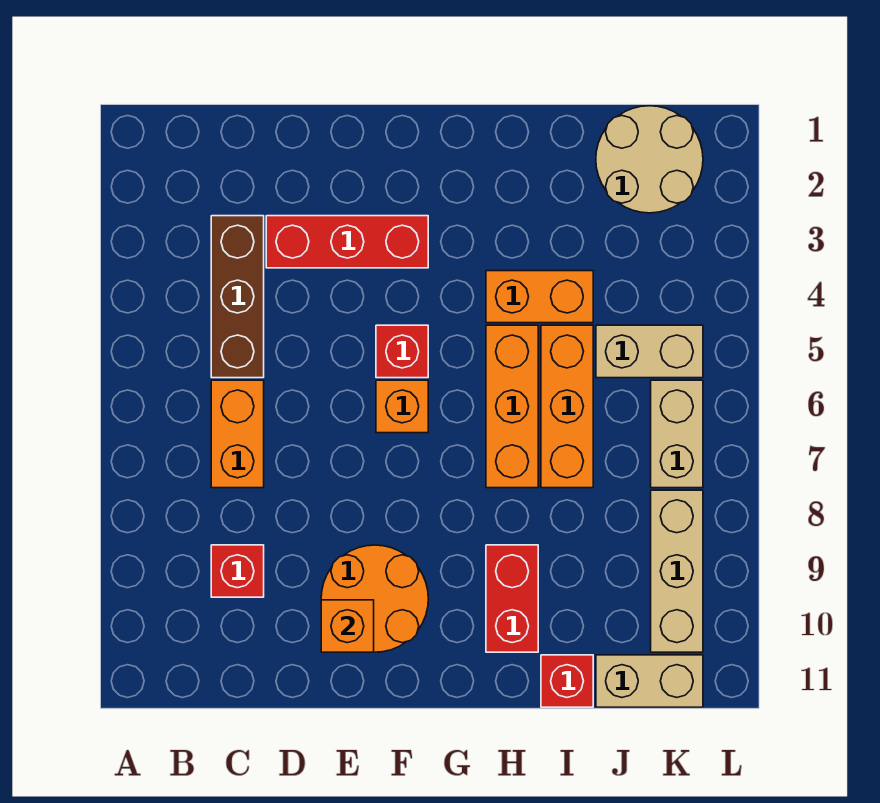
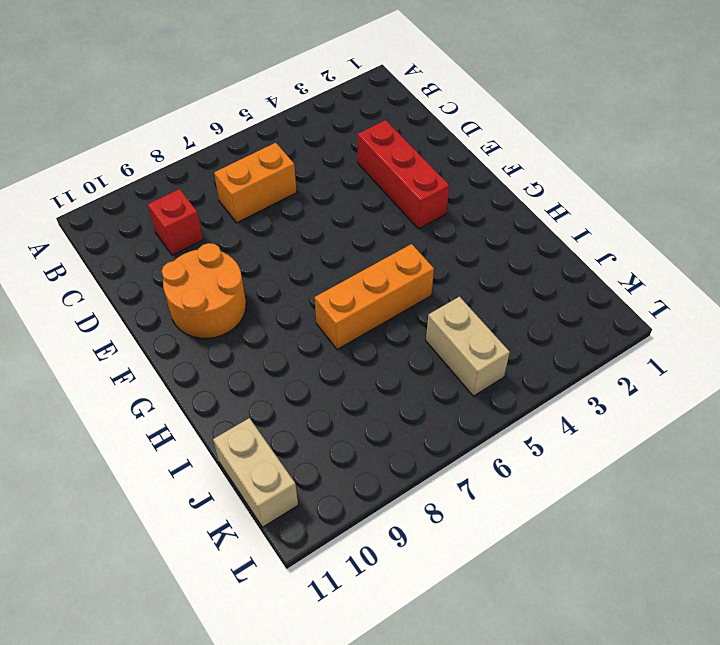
none -> brown 1x3 brick [211,216,264,378]
none -> red 1x1 brick [376,325,428,378]
none -> orange 1x1 brick [376,380,428,433]

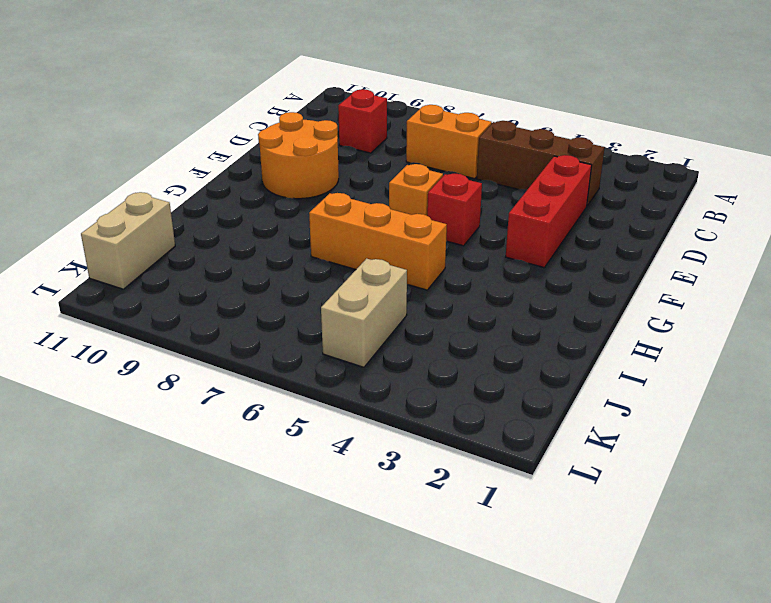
none -> orange 1x2 brick [486,271,593,323]
none -> red 1x2 brick [486,545,538,652]
none -> orange 1x3 brick [541,325,593,488]

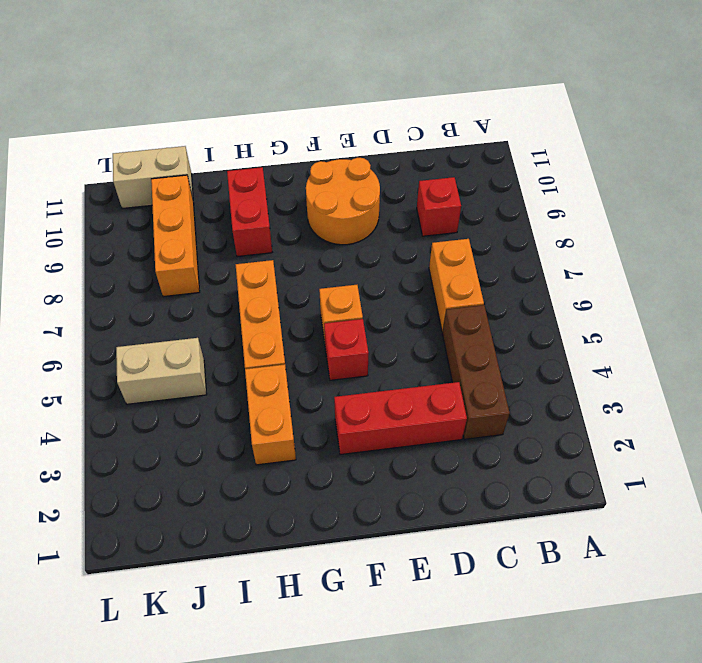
orange 1x2 brick [245,364,296,465] -> orange 1x2 brick turned to [486,271,593,323]
orange 1x3 brick [151,175,200,297] -> orange 1x3 brick moved to [541,325,593,488]
none -> red 1x1 brick [541,655,593,707]
none -> tan 2x2 round brick [596,106,703,213]
none -> tan 1x2 brick [651,380,703,488]

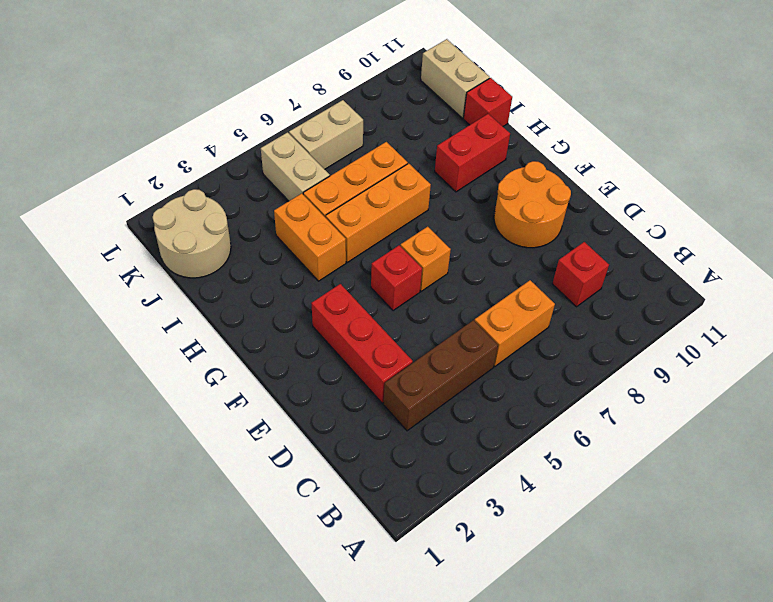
none -> tan 1x3 brick [651,490,703,652]
none -> orange 1x1 brick [321,600,374,652]

